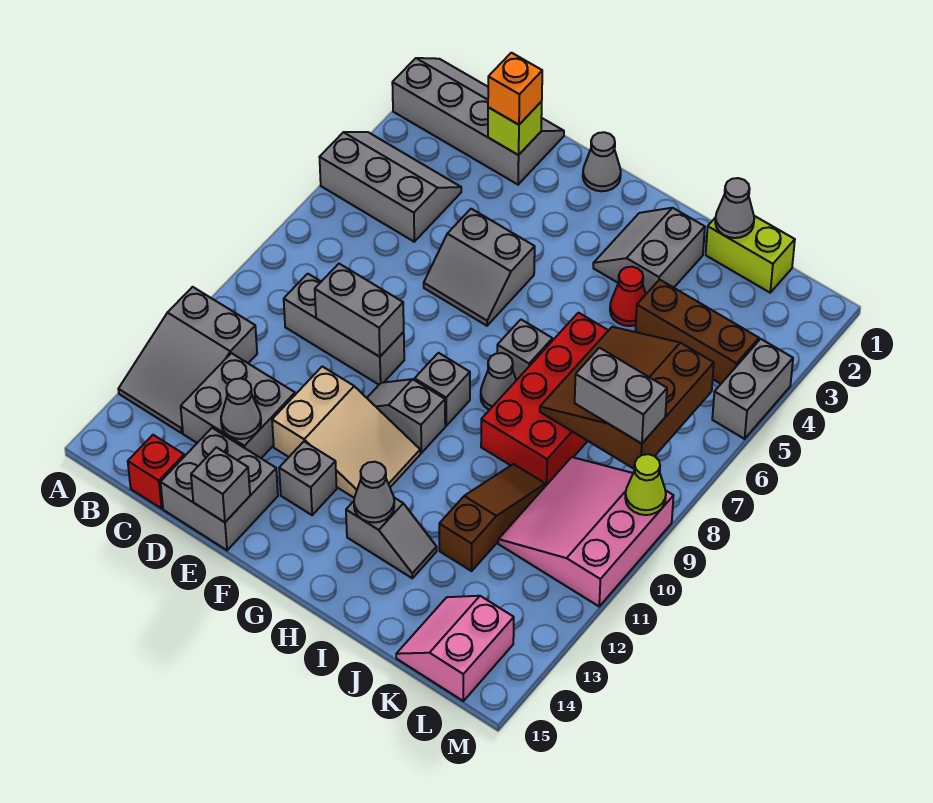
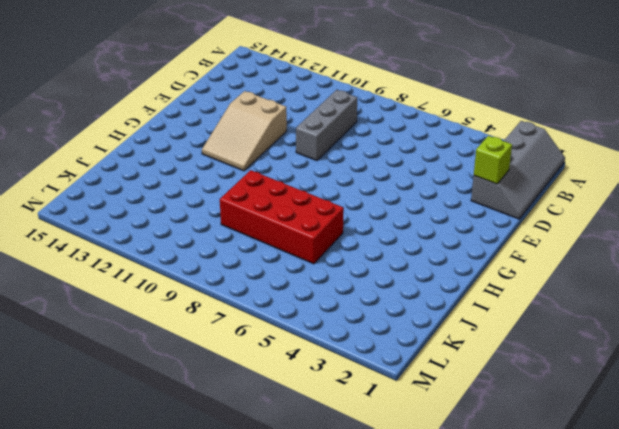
none -> grey 2x3 slope [320,132,461,242]
none -> grey 2x3 slope [118,287,257,433]
none -> grey 2x2 brick [181,353,295,458]
none -> red 1x1 brick [128,435,184,509]

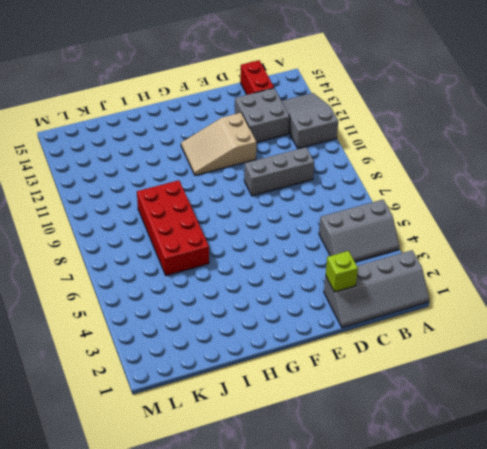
red 1x2 brick [240,60,274,95] -> red 1x1 brick [128,435,184,509]
none -> grey 2x2 brick [161,428,278,550]
none -> grey 2x2 slope [424,209,535,326]
none -> grey 1x1 cone [583,132,621,191]
none -> grey 1x2 slope [367,379,445,453]

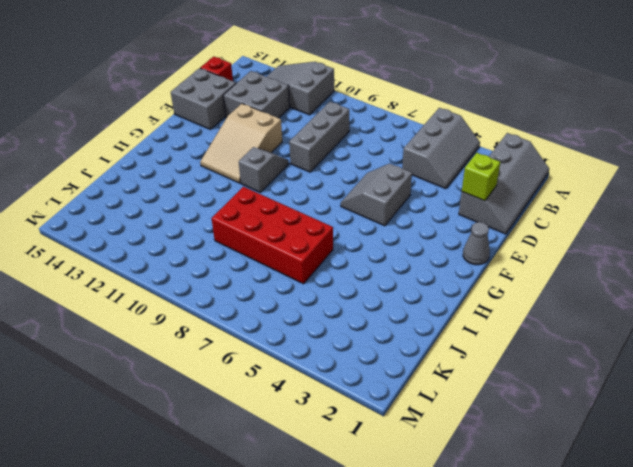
none -> grey 1x1 brick [279,442,337,515]
none -> grey 1x1 brick [415,353,470,426]
none -> grey 2x2 slope [593,208,705,294]
none -> grey 1x1 brick [497,320,552,380]

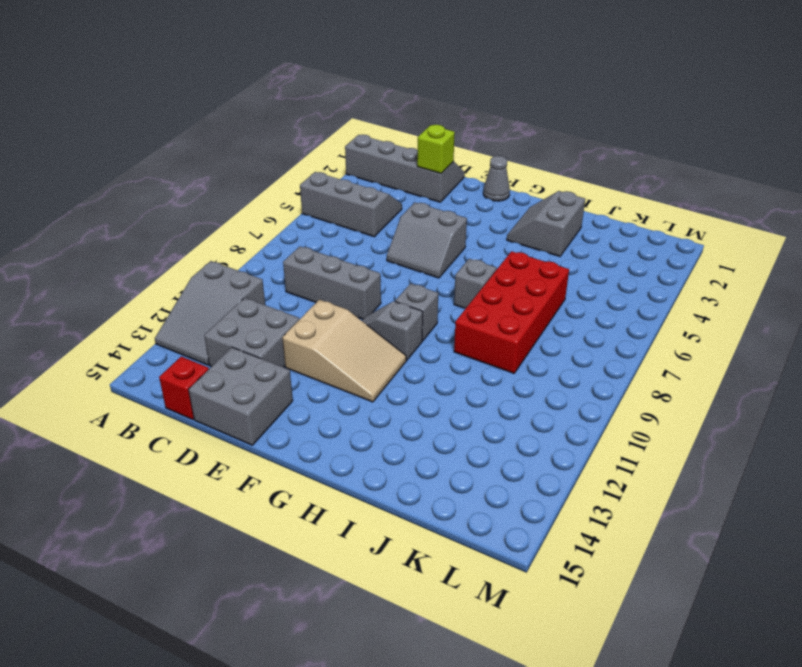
none -> grey 1x1 brick [279,442,337,515]
none -> grey 1x1 cone [481,353,516,410]
none -> grey 1x2 slope [346,498,437,578]
none -> red 1x1 cone [610,267,646,326]

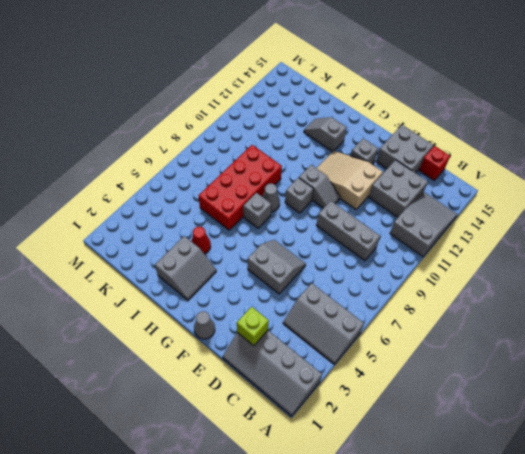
none -> lime 1x2 brick [706,216,795,293]
none -> brown 1x3 brick [636,280,759,384]
none -> brown 1x3 slope [439,464,545,571]
none -> pink 3x3 slope [498,457,673,606]

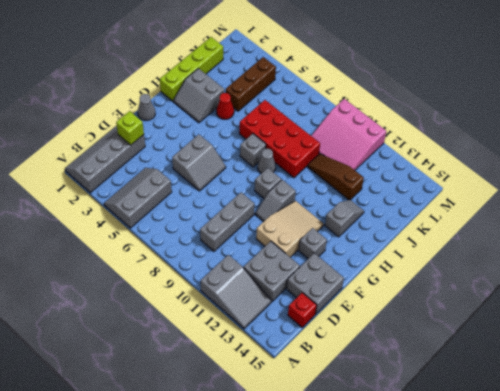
lime 1x4 brick [160,37,223,101] -> lime 1x2 brick [706,216,795,293]
none -> pink 2x2 slope [396,596,514,701]
none -> grey 1x2 brick [712,339,793,439]
none -> grey 1x2 brick [315,264,404,357]
none -> grey 1x1 cone [221,378,261,439]

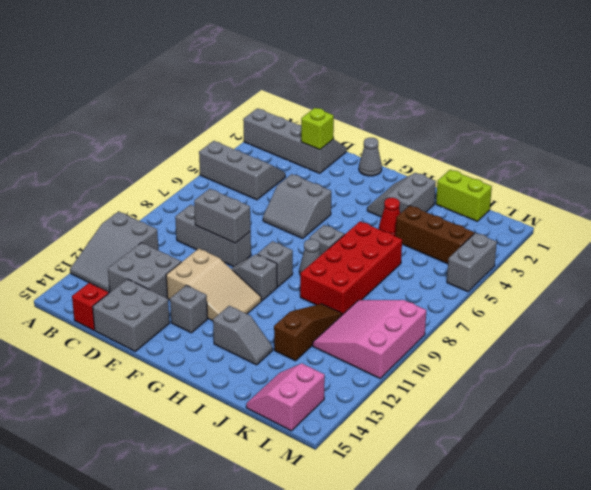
none -> grey 1x1 cone [221,378,261,439]
none -> grey 1x1 brick [191,447,250,522]
none -> grey 1x1 cone [354,462,394,523]
none -> grey 1x1 cone [715,178,754,238]

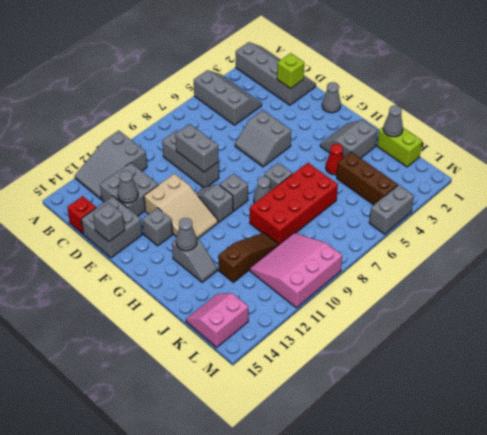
none -> brown 3x3 slope [540,327,714,469]
none -> lime 1x1 cone [625,454,666,515]
none -> orange 1x1 brick [488,53,542,125]
none -> grey 1x2 brick [575,348,667,444]

